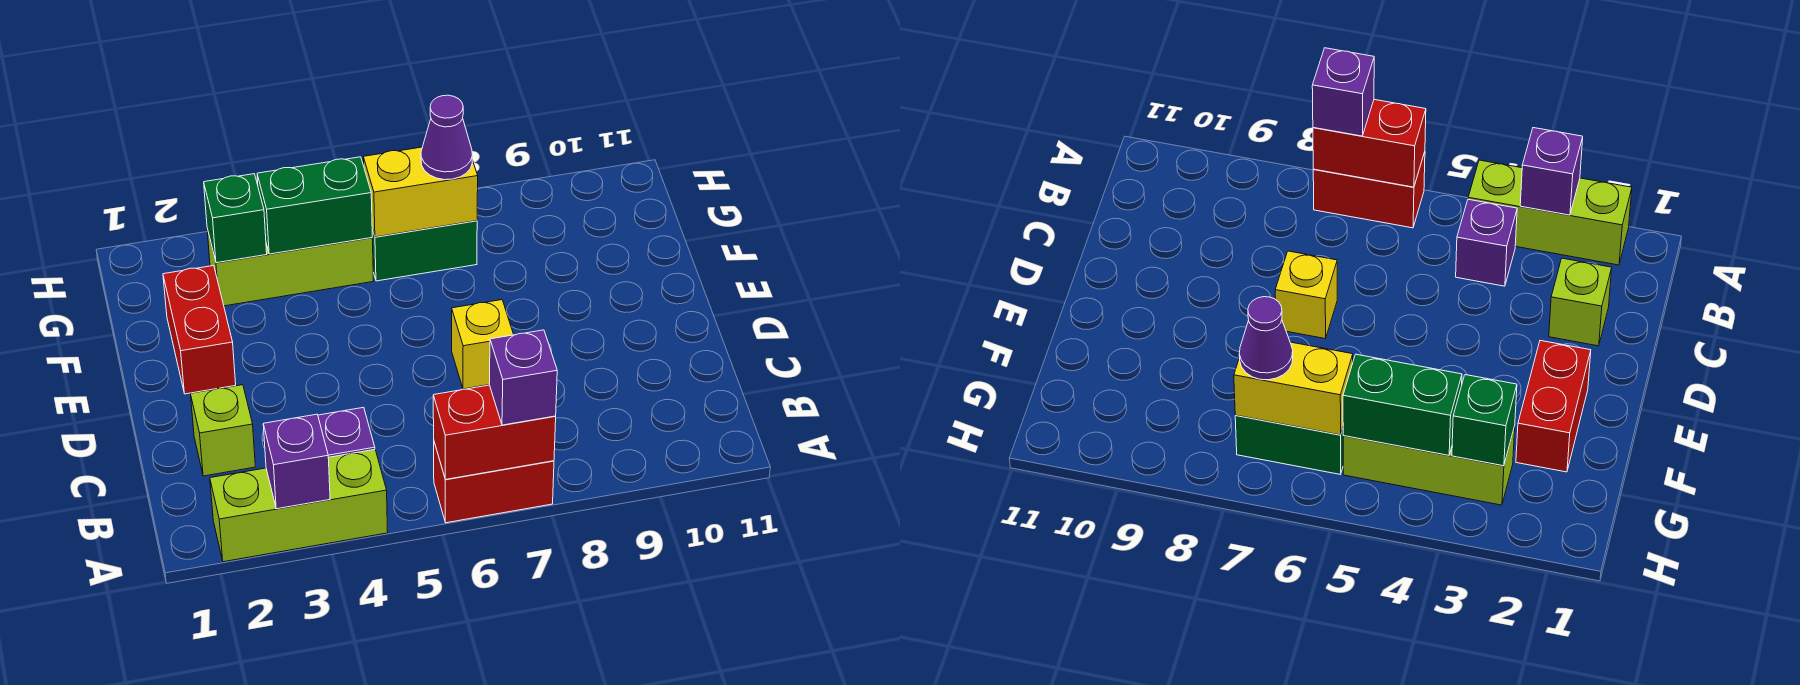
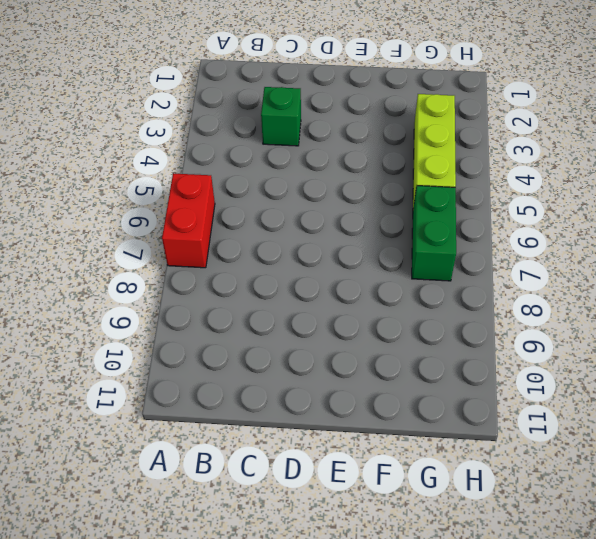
green 1x1 brick [261,87,301,146] -> green 1x1 brick moved to [204,174,267,263]
none -> lime 1x3 brick [210,450,388,562]
none -> purple 1x1 brick [318,407,375,457]
none -> lime 1x1 brick [191,385,255,476]

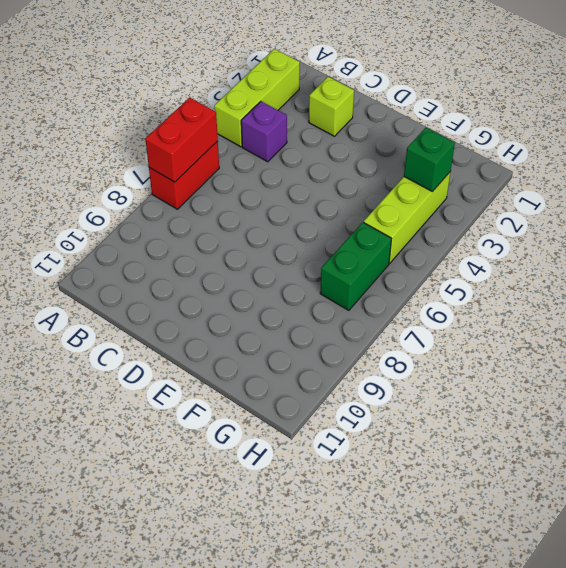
none -> yellow 1x1 brick [452,300,514,389]
none -> red 1x2 brick [163,266,236,394]
none -> purple 1x1 brick [263,414,330,509]

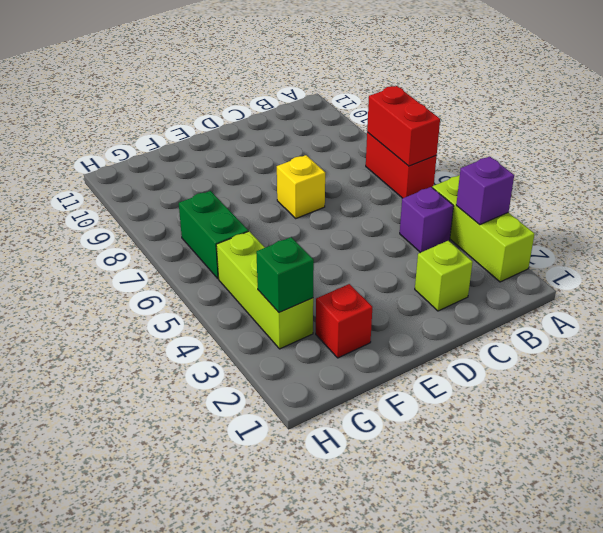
red 1x1 brick [316,284,372,358] -> red 1x2 brick [163,266,236,394]
none -> green 1x2 brick [257,157,372,254]
none -> yellow 1x2 brick [363,147,478,237]
none -> purple 1x1 brick [489,330,557,425]

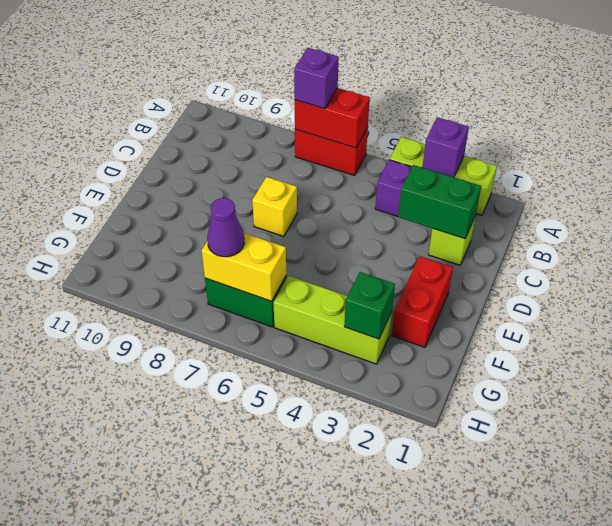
green 1x2 brick [398,165,481,239] -> green 1x2 brick moved to [257,157,372,254]

